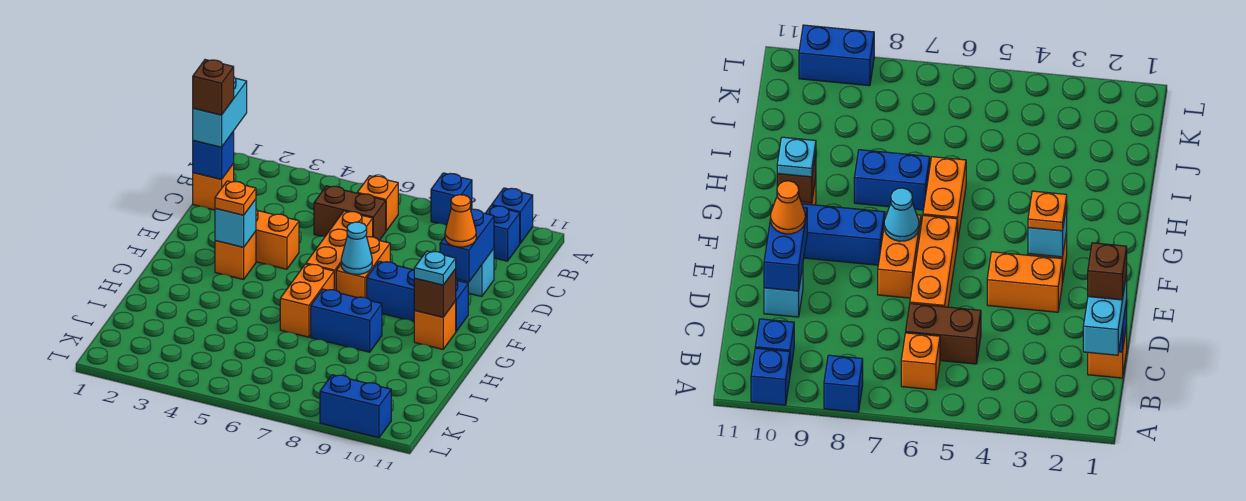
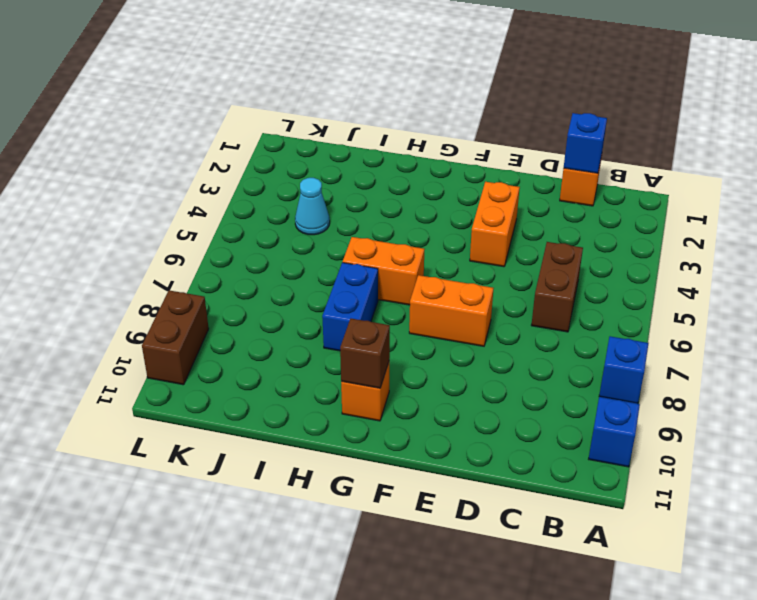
cyan 1x1 cone [295,178,330,235] -> cyan 1x1 cone moved to [341,222,372,274]
brown 1x2 brick [142,290,209,385] -> blue 1x2 brick [320,375,391,438]
none -> orange 1x1 brick [357,176,398,231]
none -> blue 1x1 brick [485,206,520,261]
none -> orange 1x3 brick [306,211,373,290]

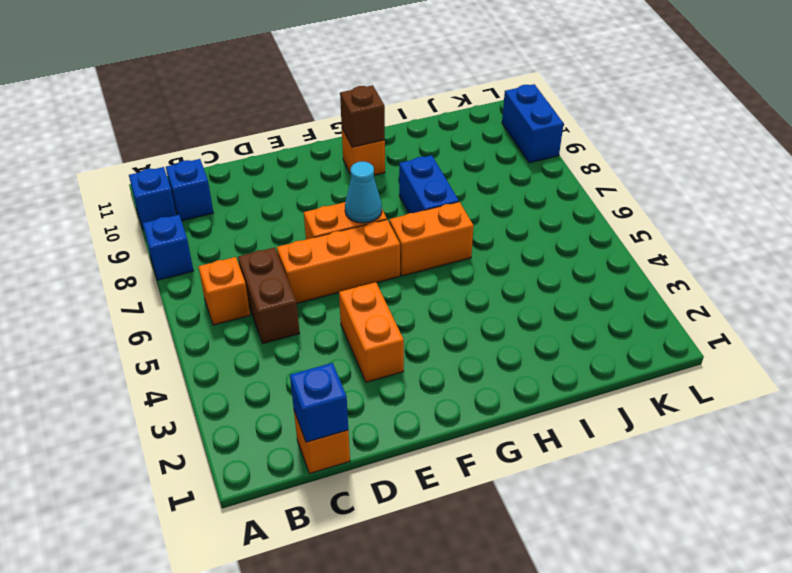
none -> cyan 1x1 brick [456,249,494,296]
none -> orange 1x1 brick [215,231,256,279]
none -> blue 1x3 brick [367,261,468,331]

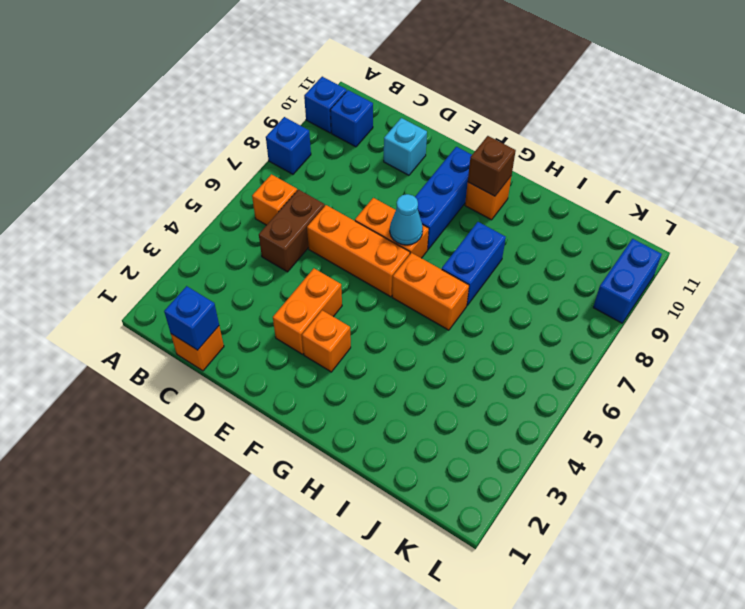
none -> blue 1x2 brick [440,209,494,282]
none -> cyan 1x1 brick [215,199,256,247]
none -> cyan 1x2 brick [193,77,247,147]

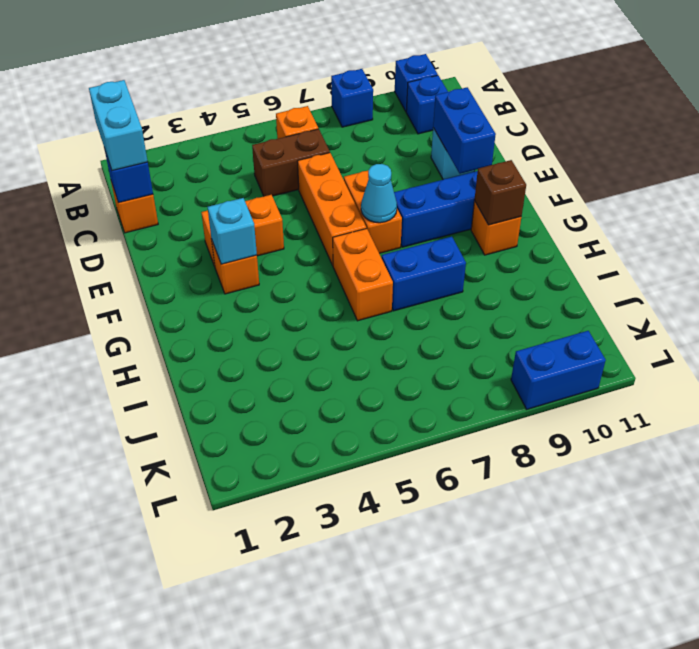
none -> orange 1x1 cone [445,195,476,247]
none -> orange 1x1 plate [215,181,256,215]
none -> cyan 1x1 plate [414,251,456,285]

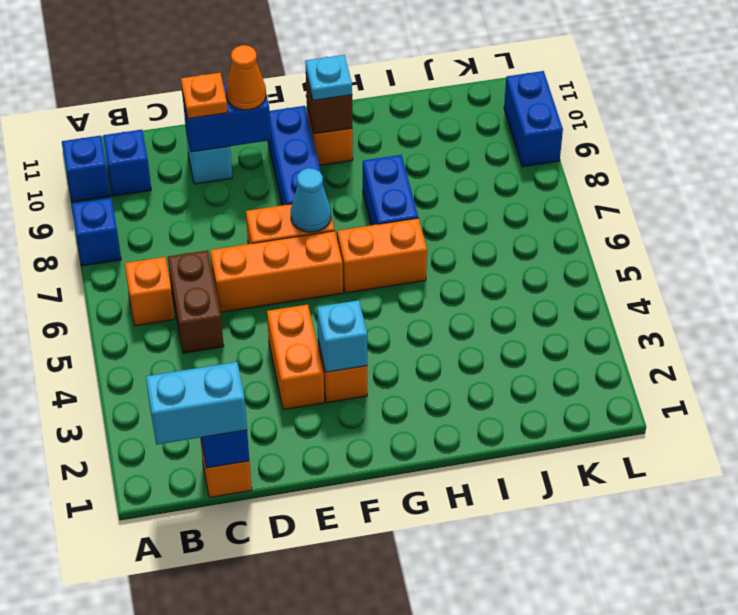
orange 1x1 plate [181,73,228,119] -> orange 1x1 plate moved to [215,181,256,215]
none -> brown 1x1 brick [193,60,234,115]

